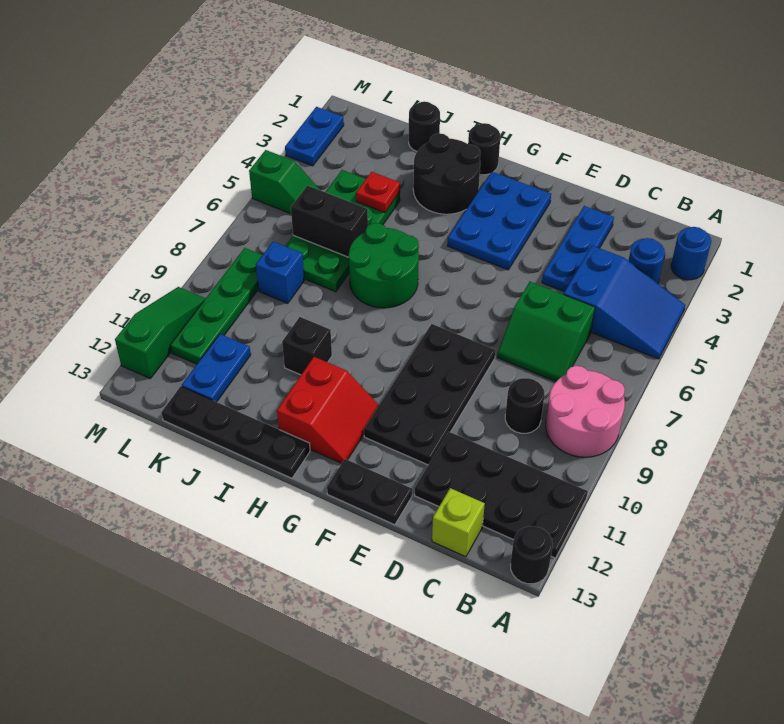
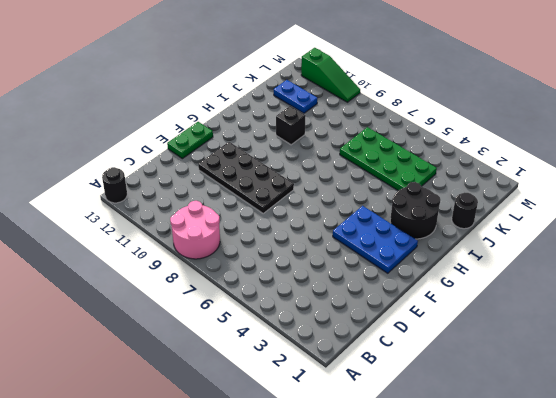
green 1x2 plate [167,122,213,159] -> black 1x2 plate [327,459,412,525]
none -> blue 1x1 round brick [671,227,711,280]
none -> blue 2x3 slope [564,246,685,359]
none -> black 2x4 plate [415,432,588,558]

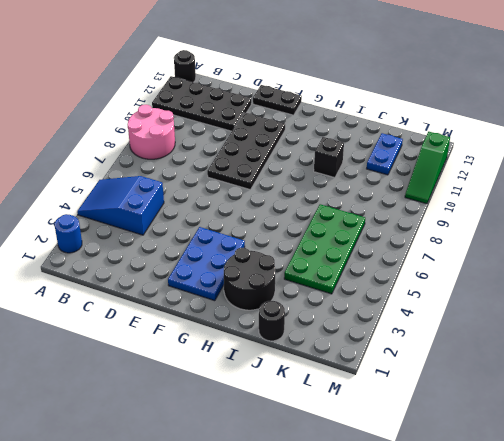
none -> blue 1x1 round brick [629,238,665,283]
none -> green 2x2 slope [497,282,595,381]
none -> black 1x1 round brick [505,378,544,433]

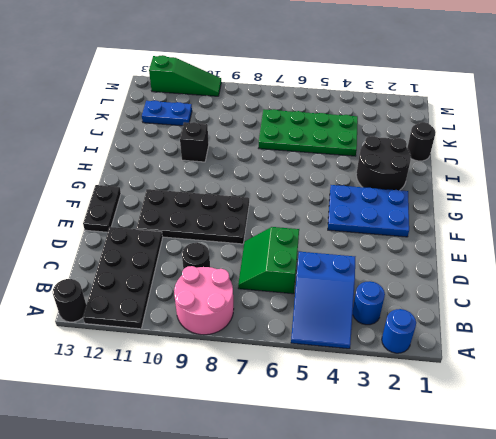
none -> lime 1x1 brick [432,488,485,557]
none -> blue 1x3 plate [542,206,614,292]
none -> red 2x2 slope [277,357,379,463]

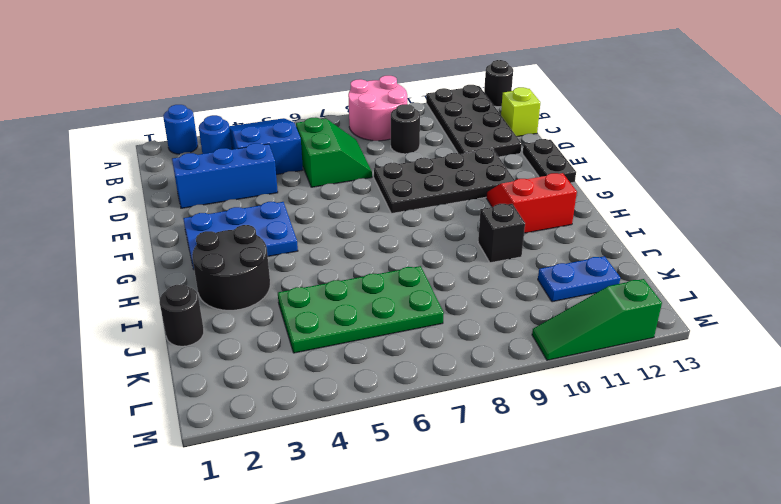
blue 1x3 brick [172,143,278,208] -> blue 1x3 plate [542,206,614,292]
none -> black 1x1 round brick [468,123,500,175]
none -> green 2x2 round brick [349,223,419,308]
none -> black 1x4 plate [161,387,310,478]

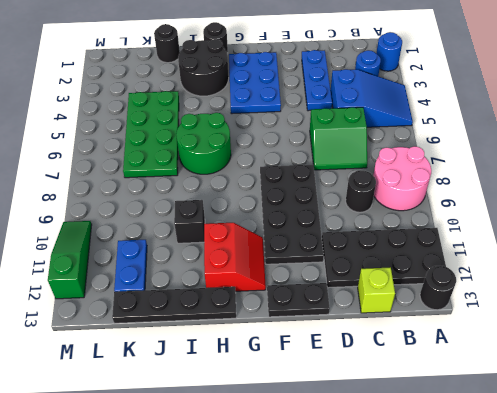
none -> blue 1x1 brick [256,242,304,303]
none -> green 1x2 slope [249,150,320,214]
none -> green 1x4 plate [170,248,262,364]

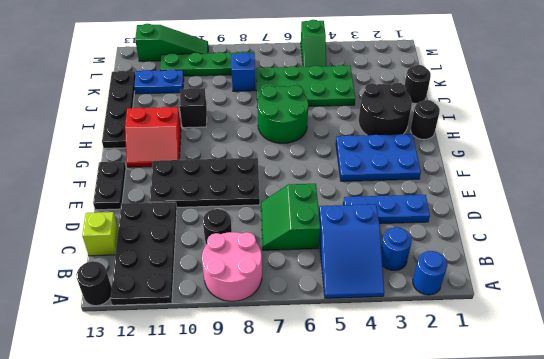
none -> blue 1x2 plate [285,107,344,166]
none -> red 1x1 plate [356,172,400,213]
none -> black 1x2 brick [291,186,368,257]

